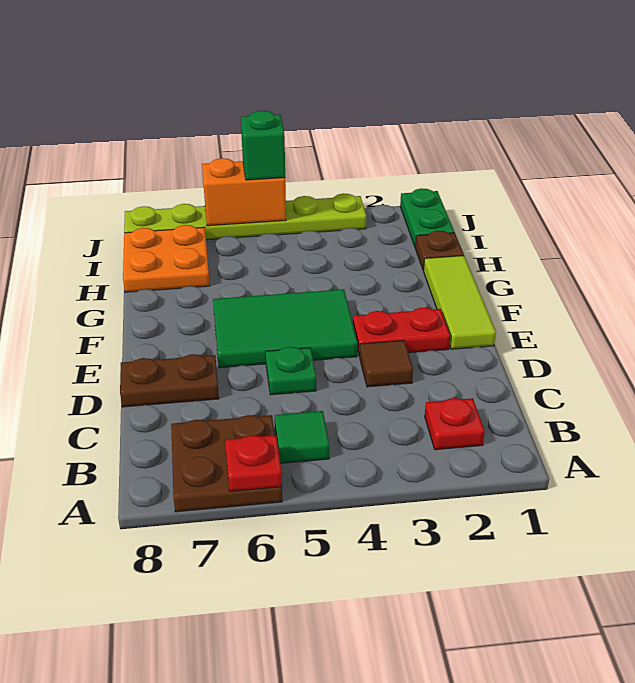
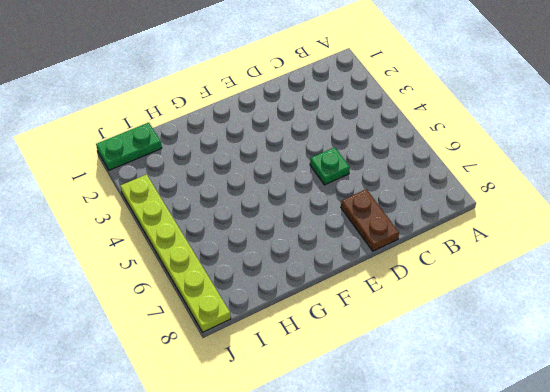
none -> brown 2x2 plate [171,415,282,512]
none -> red 1x1 plate [425,398,485,450]
none -> green 1x1 tile [275,411,329,463]

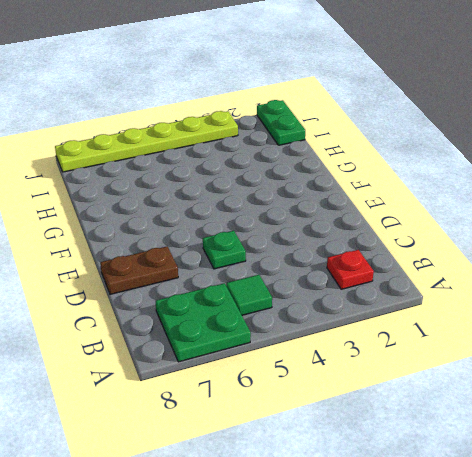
green 2x2 plate [156,283,251,362] -> brown 2x2 plate [171,415,282,512]
none -> brown 1x1 tile [360,340,413,387]
none -> lime 1x3 tile [424,256,496,349]
none -> red 1x2 plate [353,308,450,356]

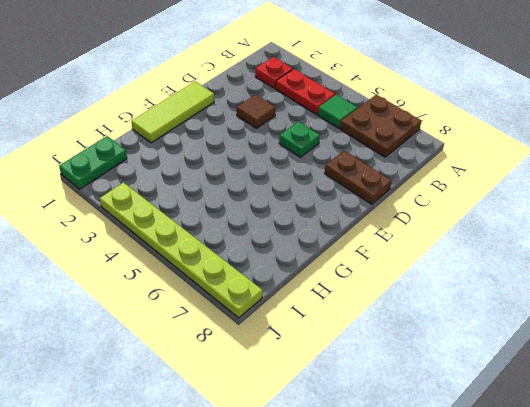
red 1x2 plate [276,69,335,115] -> red 1x2 plate moved to [353,308,450,356]
none -> green 2x3 tile [213,289,357,368]
none -> brown 1x1 plate [415,231,464,271]
none -> orange 2x2 plate [123,225,210,292]

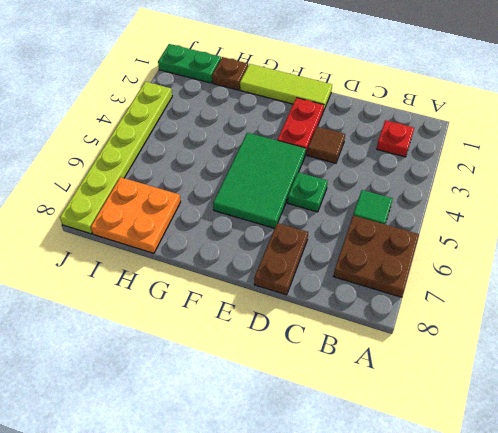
none -> red 1x1 plate [225,435,282,491]
none -> orange 1x2 brick [202,158,286,226]
none -> green 1x1 brick [241,111,285,180]

